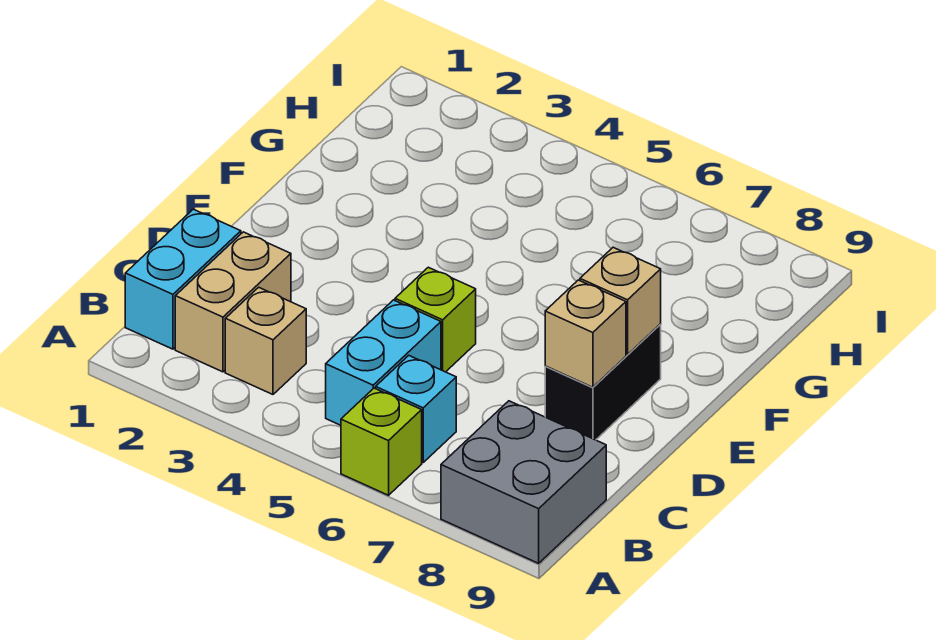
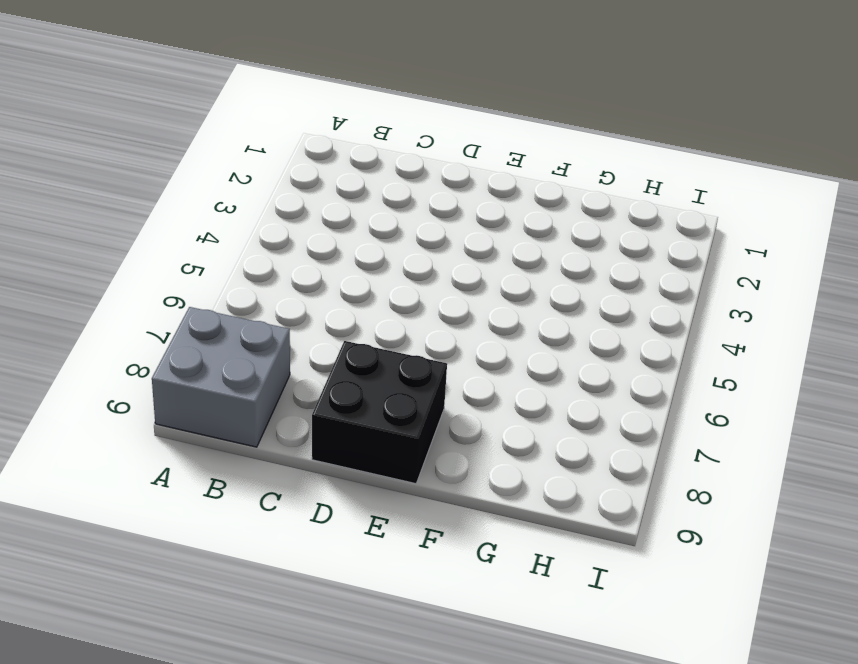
black 2x2 brick [312,341,447,484] -> black 1x2 brick [545,324,661,440]
none -> lime 1x1 brick [341,388,422,495]
none -> cyan 1x2 brick [125,209,241,349]

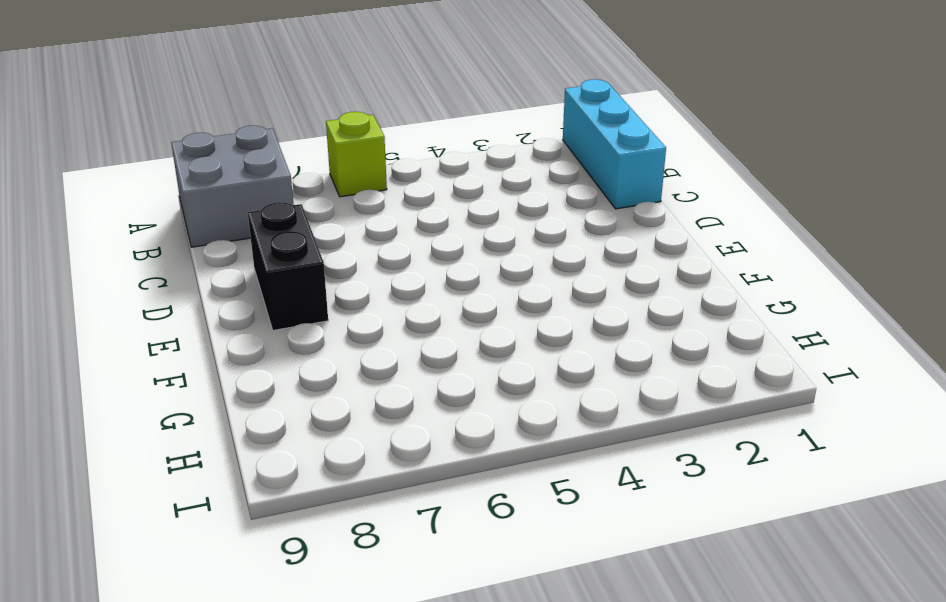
cyan 1x3 brick [563,79,666,209] -> cyan 1x2 brick [125,209,241,349]
none -> tan 1x2 brick [175,232,291,372]
none -> tan 1x1 brick [225,287,306,394]

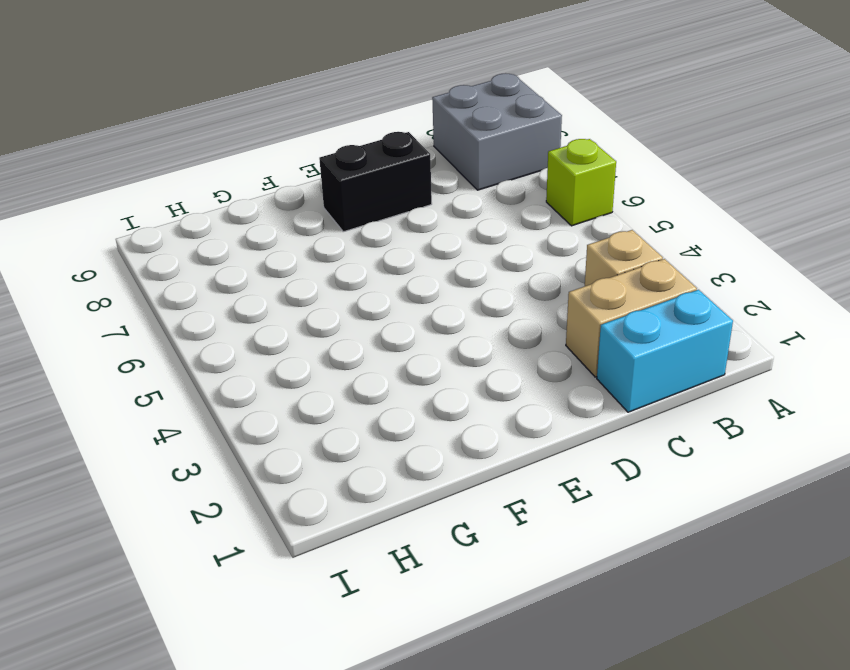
none -> cyan 1x2 brick [326,300,441,425]
none -> cyan 1x1 brick [376,355,456,462]

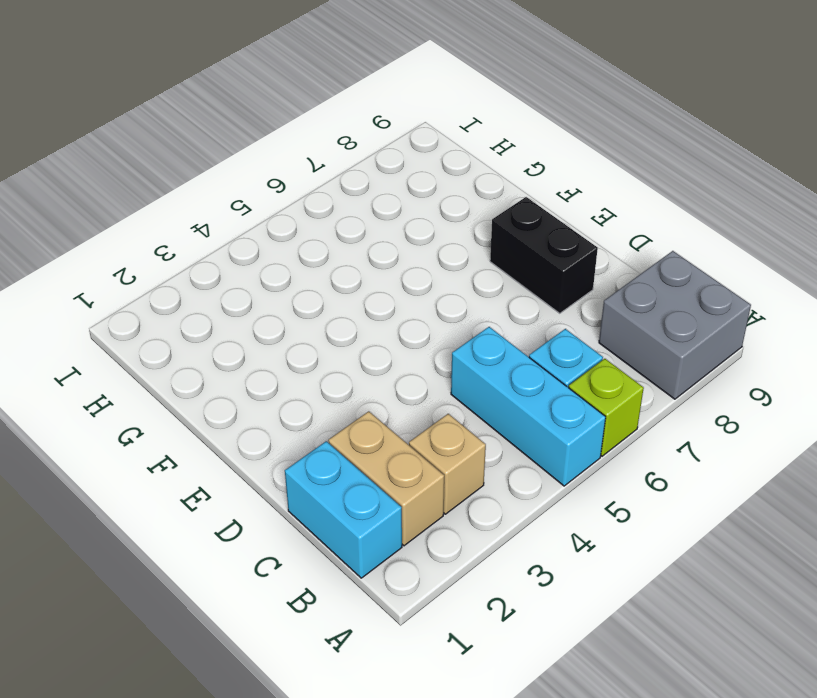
cyan 1x3 brick [451,327,606,486] -> cyan 1x2 brick [326,300,441,425]
none -> lime 1x1 brick [395,267,476,372]
none -> tan 1x1 brick [545,280,626,387]

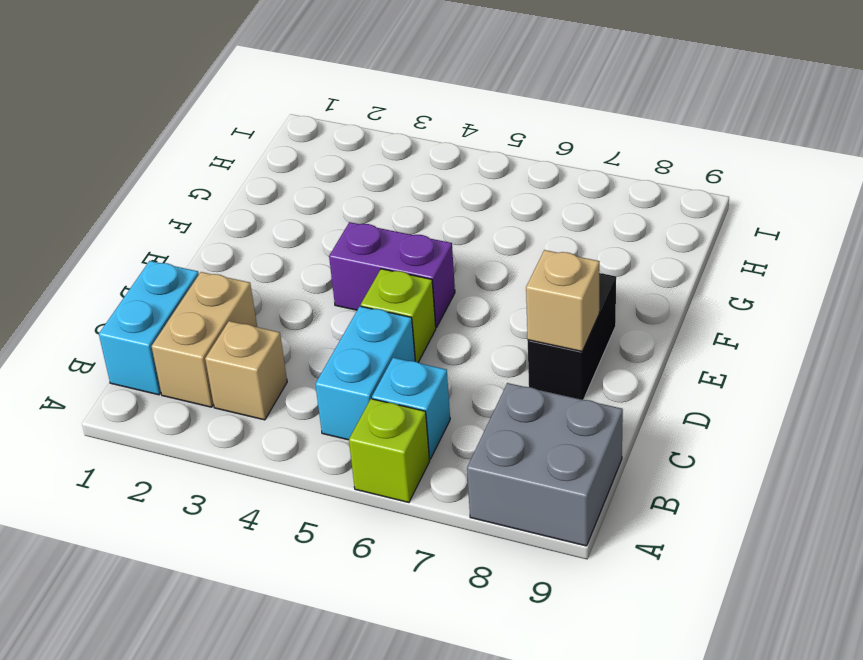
purple 1x2 brick [329,222,455,327] -> none
none -> tan 1x1 brick [580,247,661,355]

